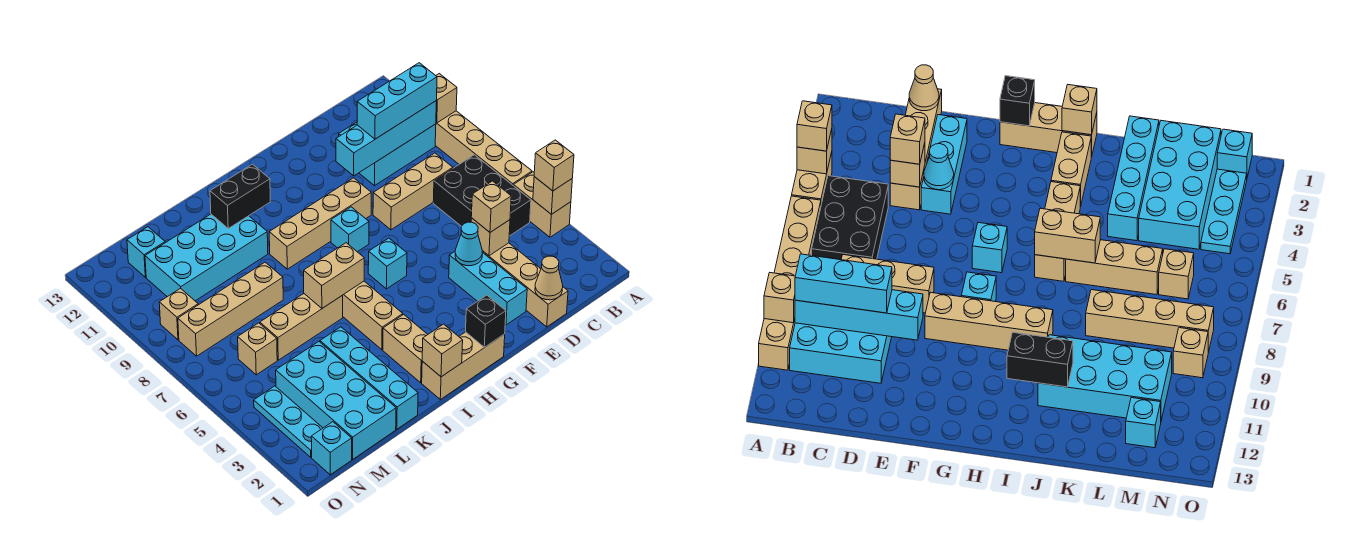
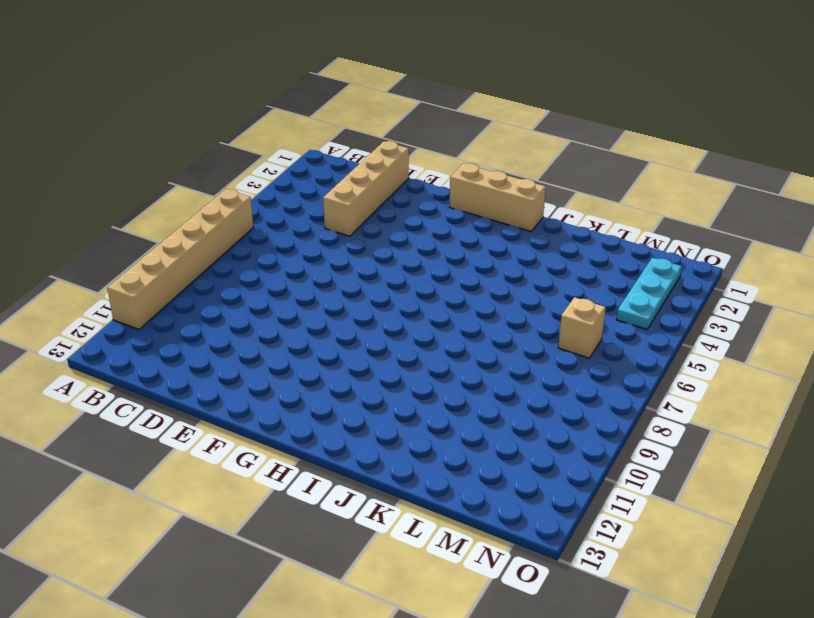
none -> tan 1x2 brick [514,172,571,237]
none -> black 2x3 brick [433,155,531,236]
none -> cyan 2x3 brick [339,122,436,186]
none -> tan 1x3 brick [373,153,453,230]

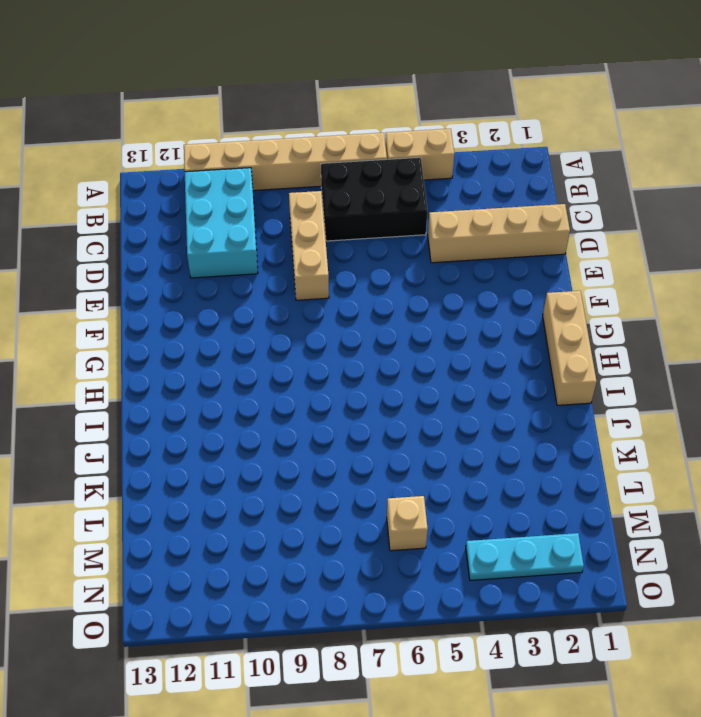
none -> cyan 1x3 brick [449,252,527,325]
none -> tan 1x4 brick [269,178,371,269]
none -> cyan 1x1 brick [368,238,407,289]
none -> cyan 1x1 brick [331,207,369,252]

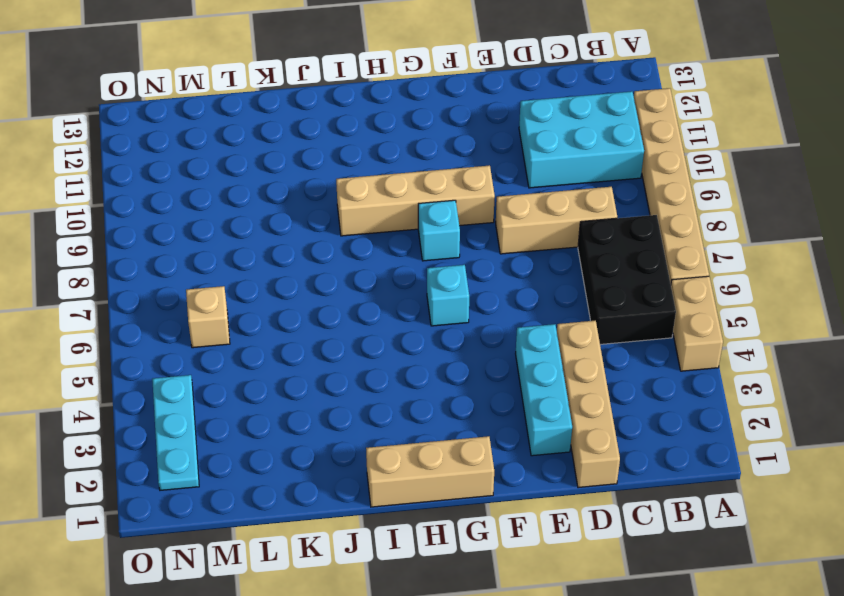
none -> tan 1x2 brick [383,314,428,383]
none -> tan 1x3 brick [342,281,403,350]
none -> tan 1x3 brick [260,294,343,360]
none -> cyan 2x4 brick [145,214,268,301]

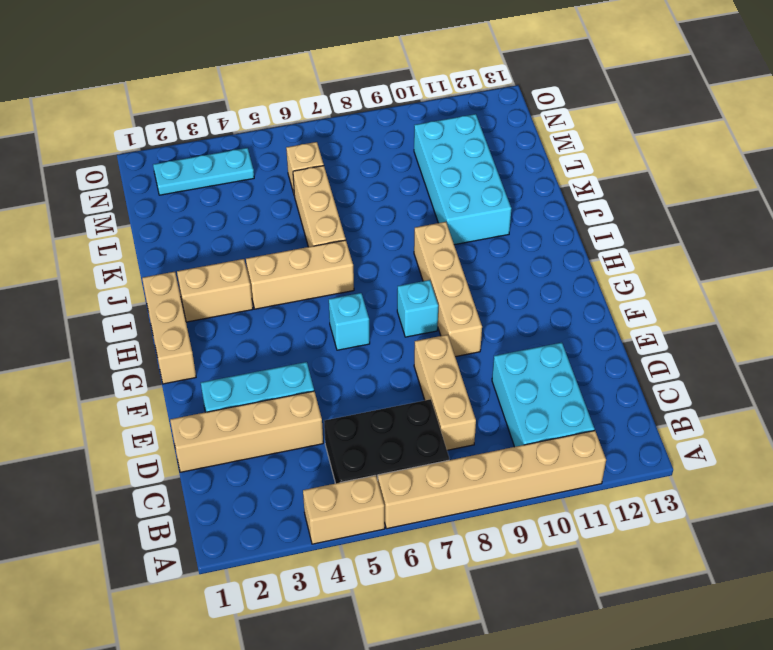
none -> cyan 1x4 brick [320,327,418,429]
none -> tan 1x4 brick [178,262,283,356]
none -> cyan 2x4 brick [276,342,396,459]
none -> cyan 1x1 brick [127,227,165,277]

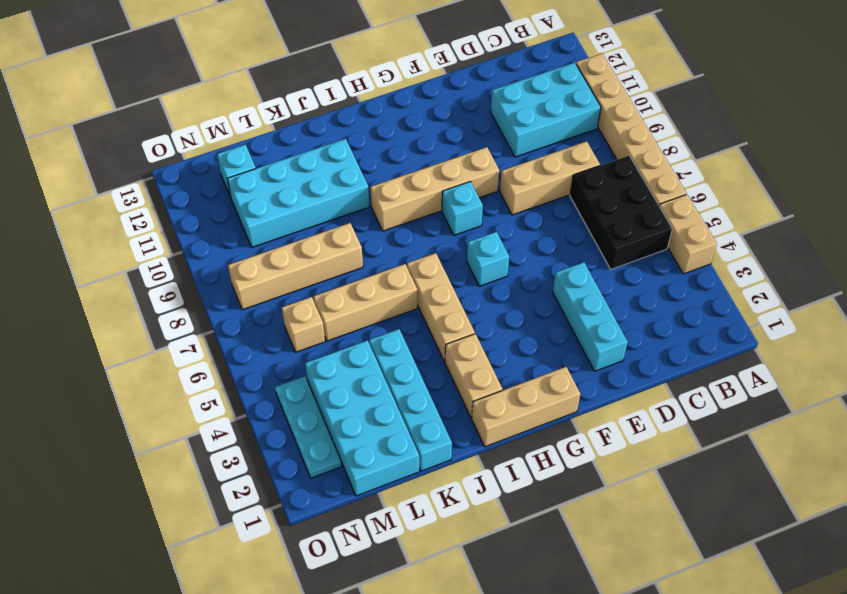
none -> tan 1x4 brick [482,243,568,327]
none -> cyan 1x1 brick [311,422,352,475]
none -> tan 1x1 brick [159,288,198,340]
none -> tan 1x1 brick [533,177,572,214]

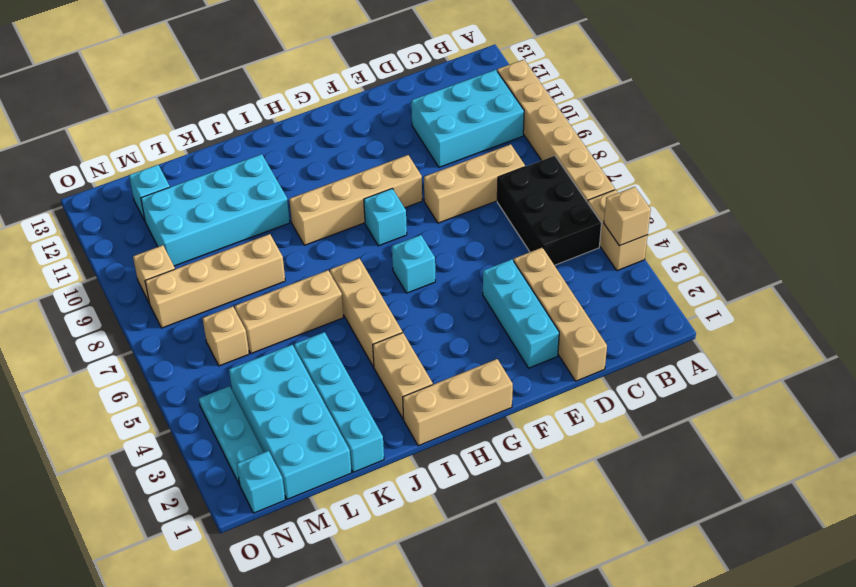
none -> tan 1x1 brick [436,74,457,123]
none -> cyan 1x4 brick [336,101,436,176]
none -> tan 1x1 cone [535,256,563,300]
none -> tan 1x1 brick [471,218,510,256]

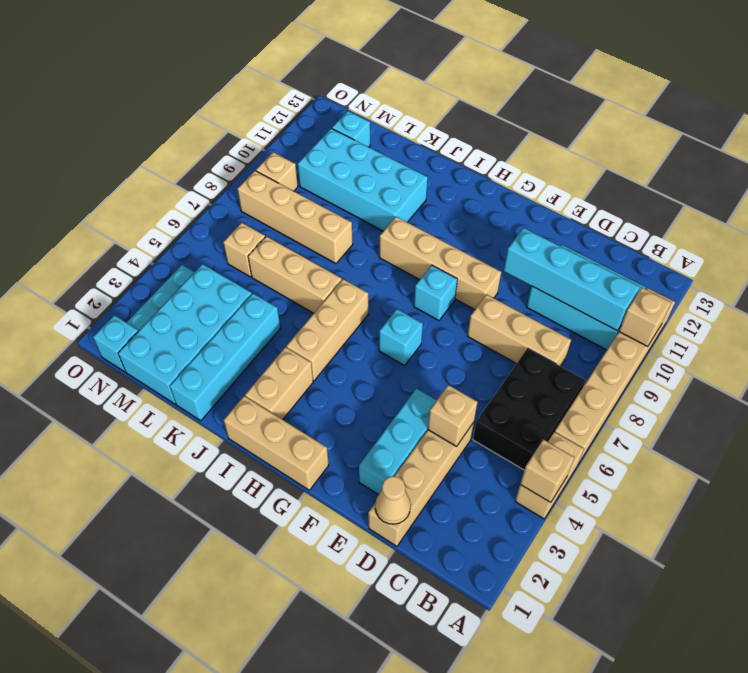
none -> cyan 1x1 cone [455,222,482,266]
none -> black 1x1 brick [466,295,506,347]
none -> tan 1x1 brick [422,324,463,377]
none -> tan 1x2 brick [304,243,364,308]

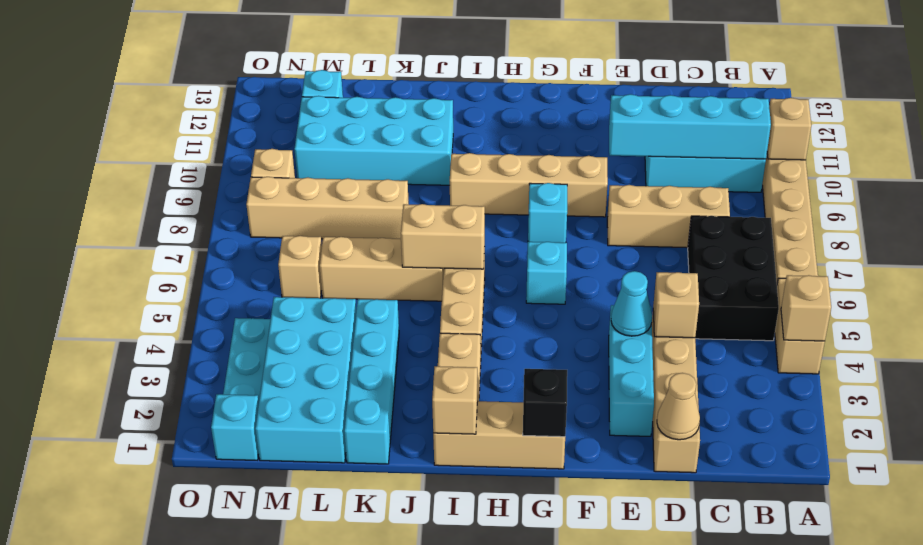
none -> black 1x2 brick [210,164,270,228]
none -> tan 1x1 brick [534,140,574,191]
none -> cyan 1x3 brick [357,63,437,139]
none -> tan 1x1 brick [471,181,511,232]

